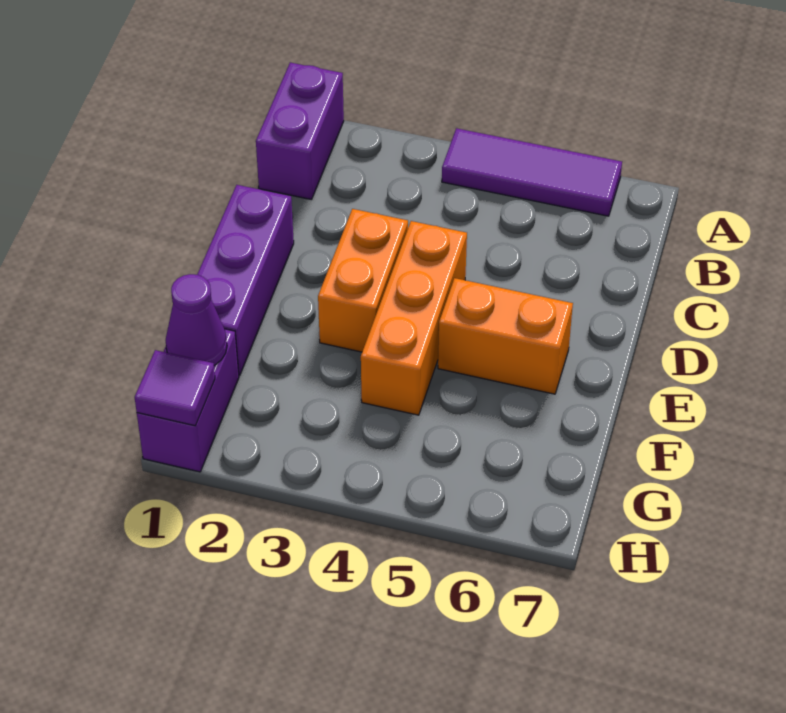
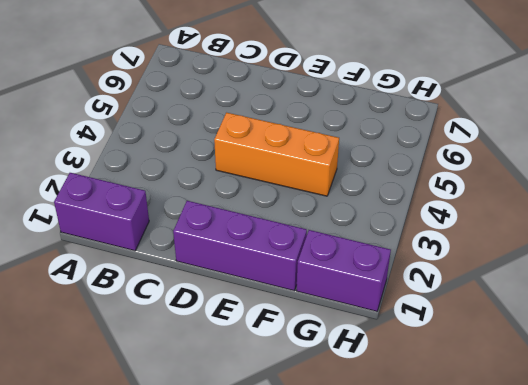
none -> purple 1x3 tile [442,128,622,216]
none -> orange 1x2 brick [318,209,408,352]

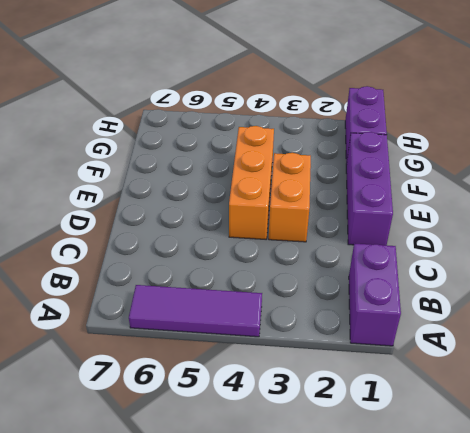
none -> orange 1x2 brick [438,278,573,394]
none -> purple 1x1 cone [166,274,227,366]

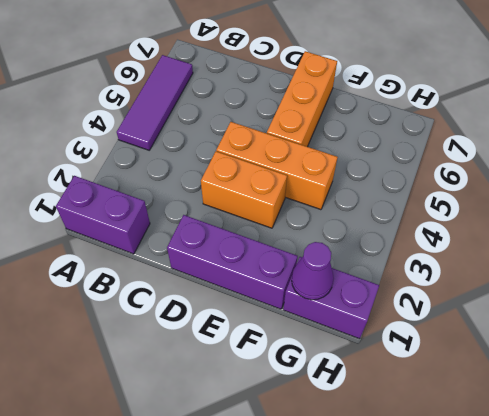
orange 1x3 brick [267,51,337,147] -> orange 1x2 brick [438,278,573,394]
none -> purple 1x1 tile [135,350,215,426]

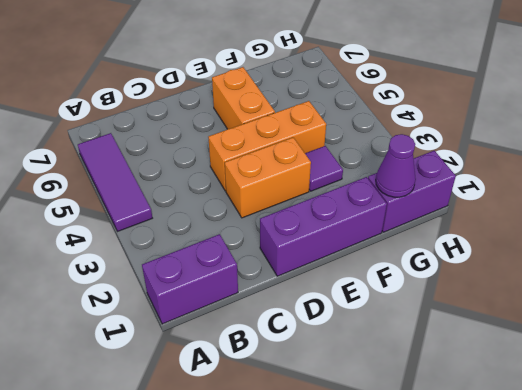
purple 1x1 tile [305,146,343,191] -> purple 1x1 tile moved to [135,350,215,426]

